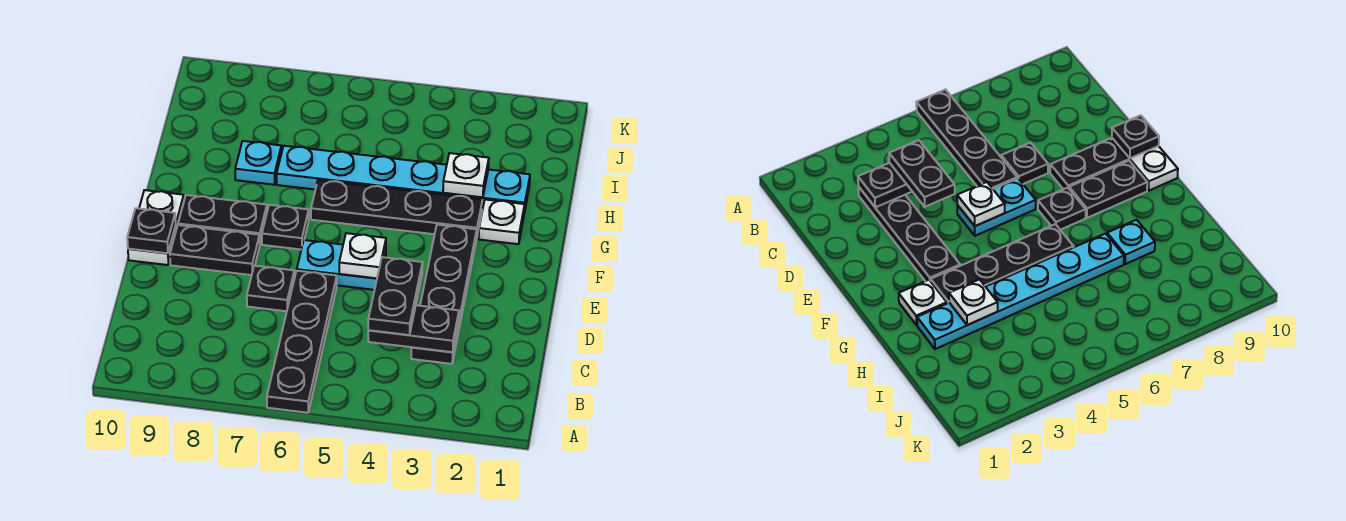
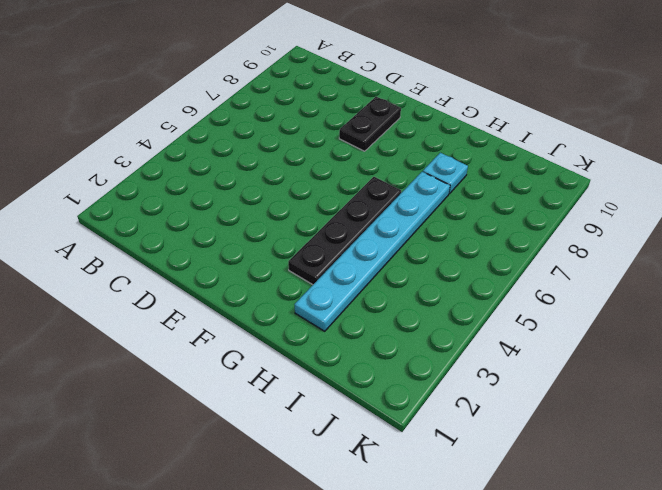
none -> black 1x4 plate [267,271,337,413]
none -> black 1x4 plate [411,225,477,364]
none -> black 1x1 plate [247,266,294,311]

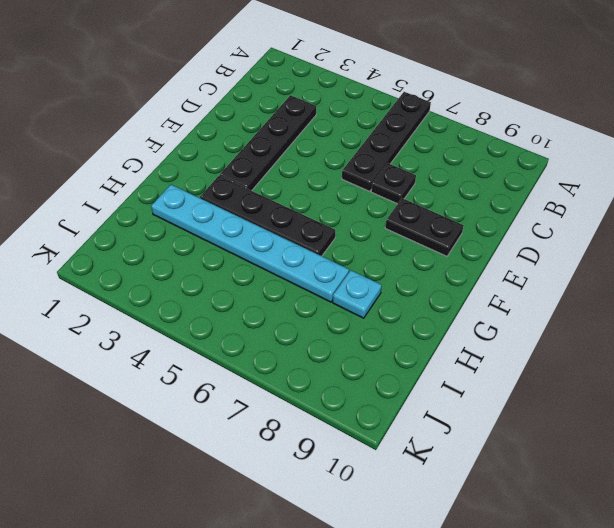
none -> cyan 1x2 plate [297,240,386,290]
none -> white 1x2 plate [128,190,184,265]
none -> black 1x1 plate [262,205,309,249]

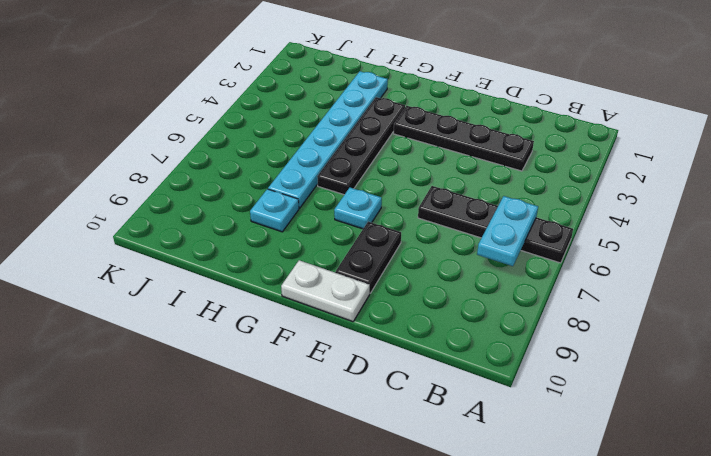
cyan 1x2 plate [477,196,538,266] -> cyan 1x2 plate moved to [297,240,386,290]
cyan 1x1 plate [334,188,382,229] -> black 1x1 plate [262,205,309,249]
none -> black 1x1 plate [247,266,294,311]
none -> black 1x2 plate [178,195,267,243]
none -> white 1x1 plate [479,200,525,244]

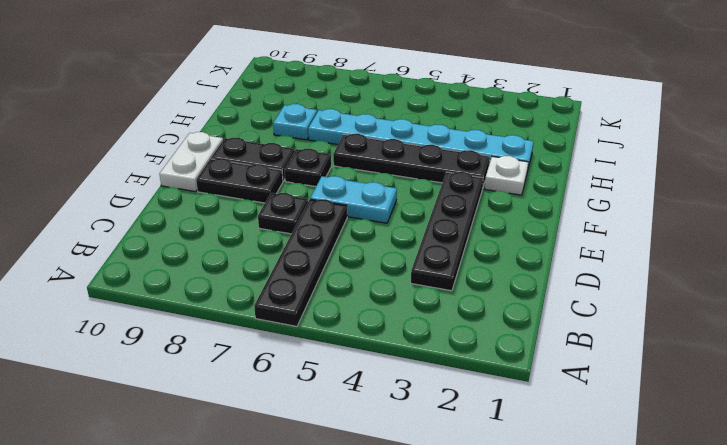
none -> black 1x2 plate [368,305,459,352]
none -> white 1x1 plate [339,233,386,278]
none -> black 1x1 plate [127,208,176,253]

